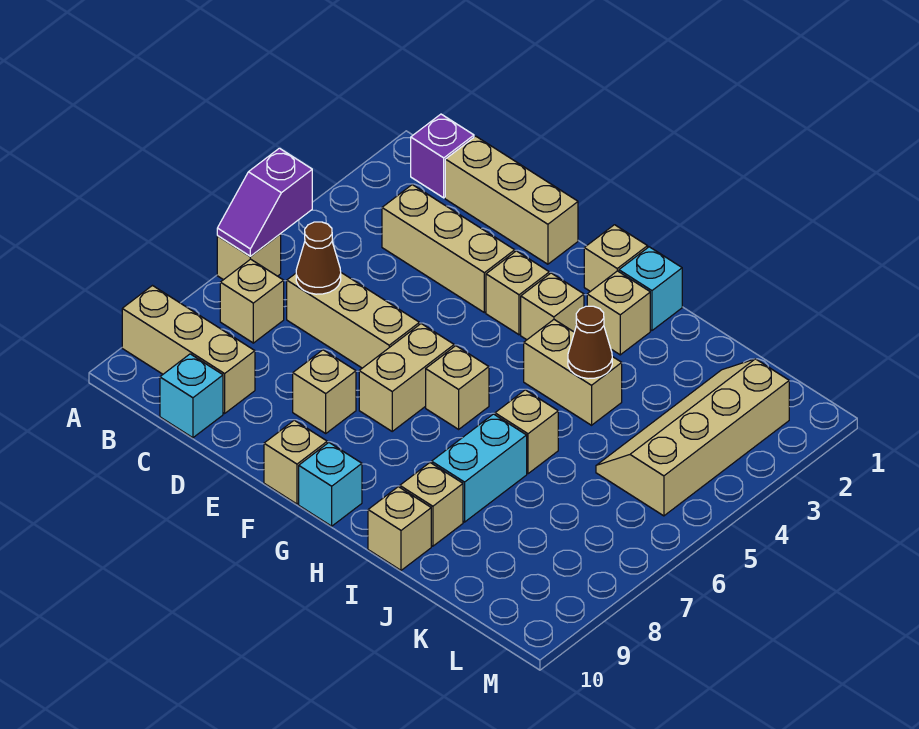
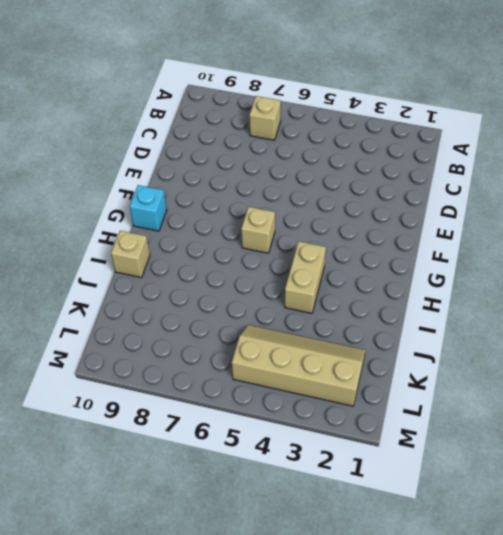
none -> tan 1x1 brick [217,234,281,280]
none -> tan 1x3 brick [122,286,255,413]
none -> purple 1x1 brick [411,114,474,198]

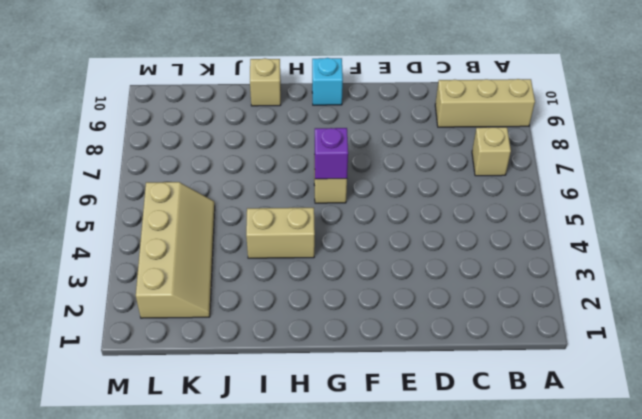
purple 1x1 brick [314,128,348,179] -> purple 1x1 brick moved to [411,114,474,198]
none -> tan 1x1 brick [217,234,281,280]
none -> tan 1x3 brick [445,136,578,264]
none -> tan 1x3 brick [382,185,515,313]

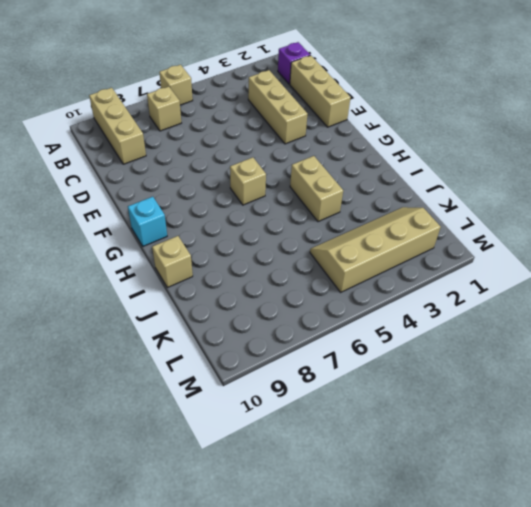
none -> tan 1x3 brick [287,273,419,368]
none -> cyan 1x1 brick [160,354,223,438]
none -> tan 1x1 brick [293,350,356,433]

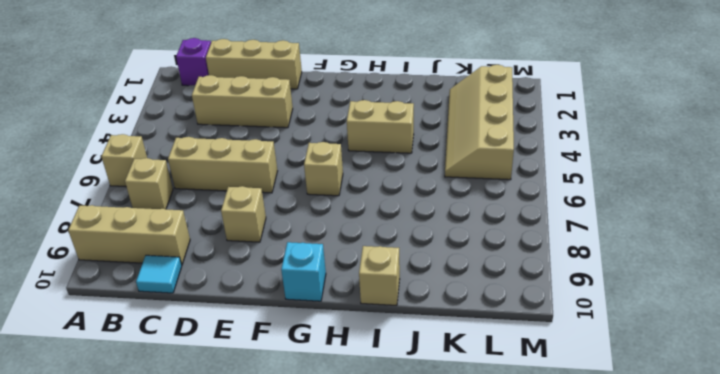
cyan 1x1 tile [136,255,182,293] -> cyan 1x1 brick [160,354,223,438]
none -> tan 1x1 brick [486,251,549,335]
none -> tan 1x2 brick [359,324,454,431]
none -> tan 1x1 brick [264,420,327,504]

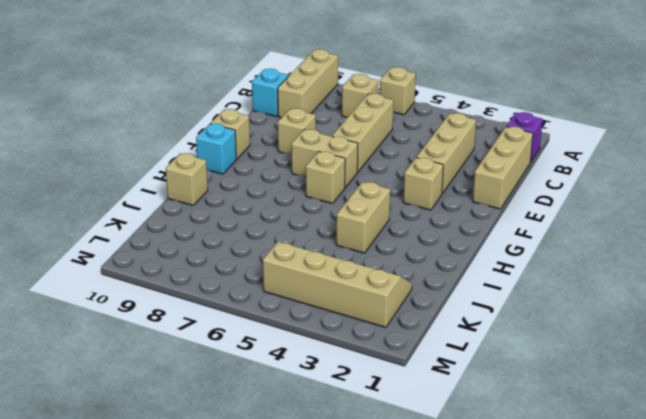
none -> tan 1x1 brick [584,225,648,291]
none -> tan 1x1 brick [521,273,584,340]
none -> cyan 1x1 brick [619,247,682,331]

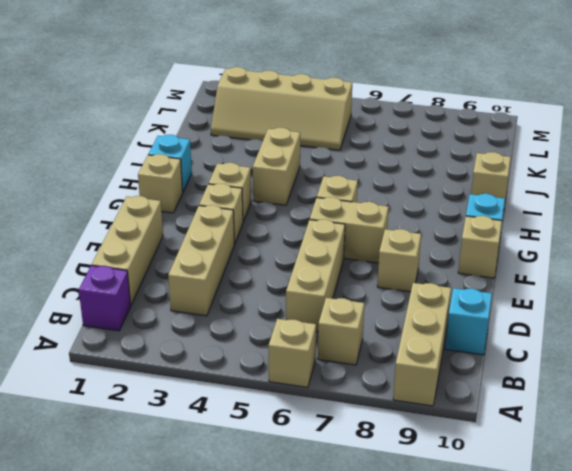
none -> tan 1x1 brick [587,271,650,355]
none -> tan 1x1 brick [495,390,558,474]
none -> cyan 1x2 brick [432,414,527,522]

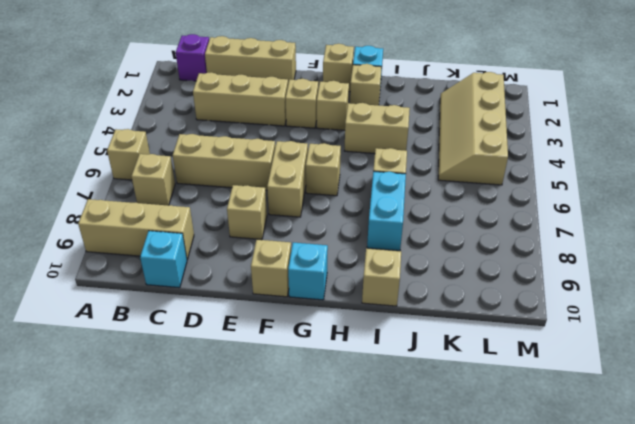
none -> tan 1x1 brick [400,463,463,546]
none -> purple 1x2 slope [217,148,312,256]
none -> brown 1x1 cone [296,222,341,294]

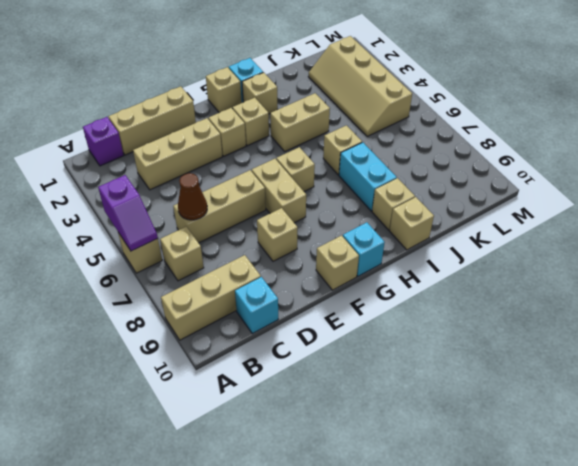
none -> brown 1x1 cone [568,306,612,379]

